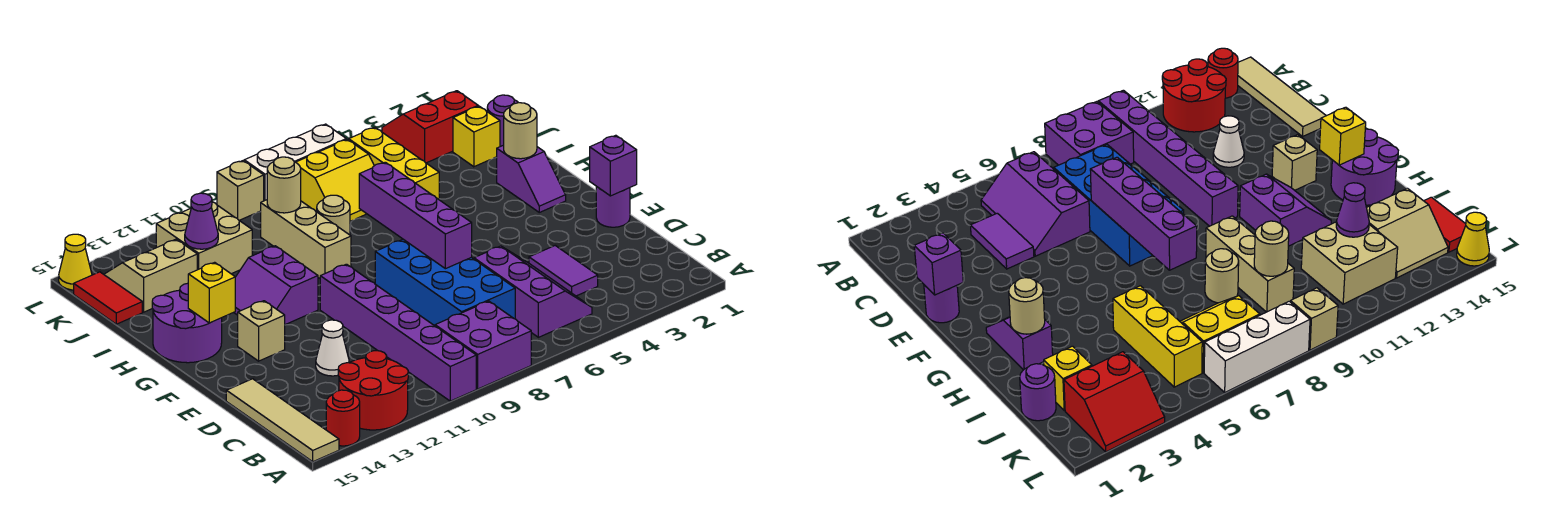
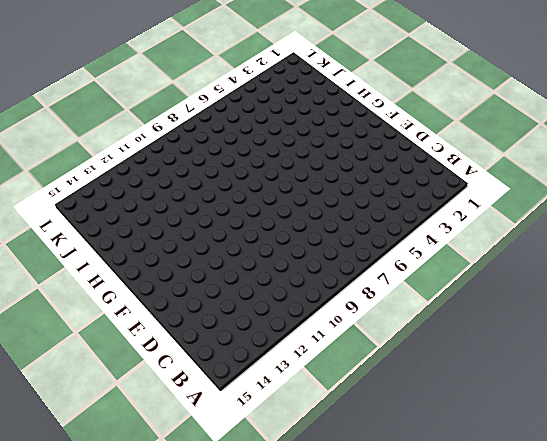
none -> purple 2x2 brick [435,301,531,389]
none -> purple 1x6 brick [320,264,476,401]
none -> red 2x2 round brick [338,351,408,430]
none -> red 1x1 round brick [326,390,360,446]

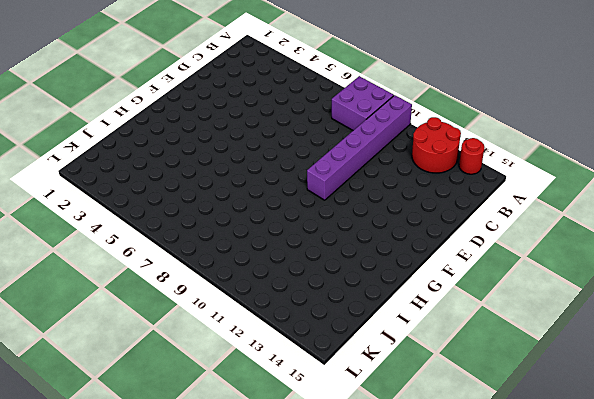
none -> tan 1x4 tile [226,379,339,462]
none -> purple 2x3 slope [474,246,592,337]
none -> purple 1x2 tile [529,246,598,296]
none -> blue 2x4 brick [375,239,515,326]

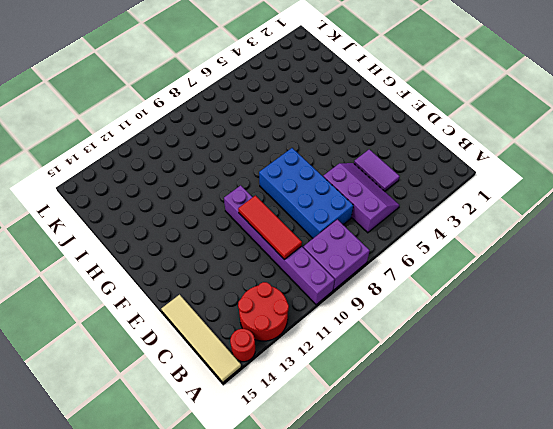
red 1x3 tile [238,196,302,259] -> none
none -> white 1x1 cone [316,320,349,376]
none -> purple 1x1 round brick [596,186,630,227]
none -> tan 1x1 brick [238,301,285,361]
none -> purple 1x2 slope [497,145,566,212]

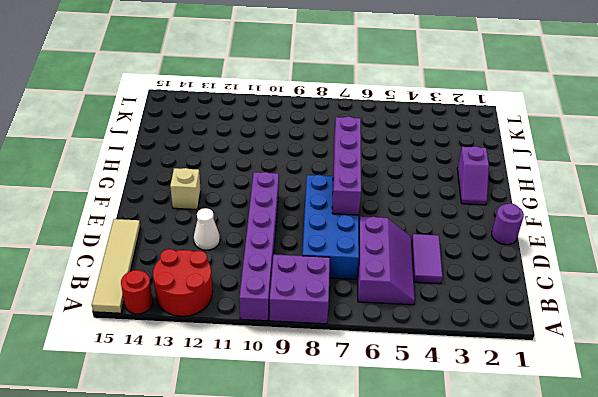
none -> purple 2x2 slope [234,246,318,325]
none -> purple 2x2 round brick [152,283,222,363]
none -> tan 1x3 brick [261,200,351,278]
none -> yellow 1x3 brick [349,127,439,199]

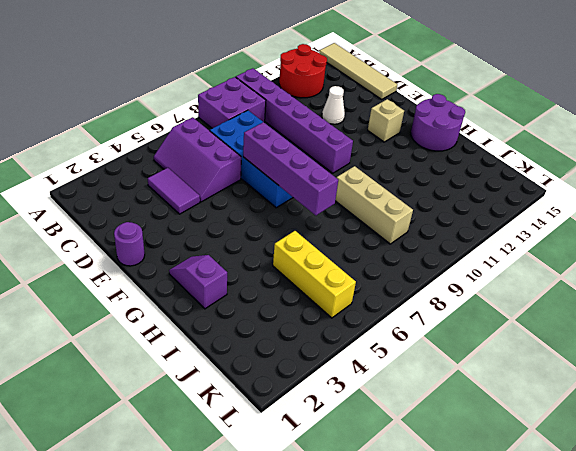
none -> red 1x1 round brick [326,390,360,446]
none -> purple 2x2 slope [234,246,318,325]
none -> tan 1x1 round brick [317,195,350,235]
none -> purple 1x1 round brick [487,95,518,147]

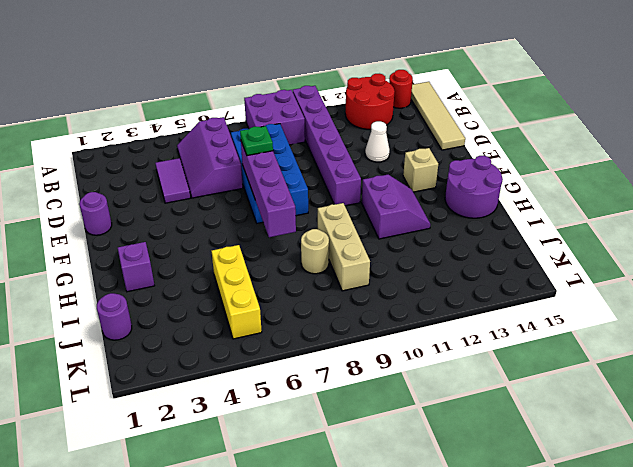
green 1x1 plate [240,126,273,156] -> none
none -> yellow 1x1 brick [453,106,500,167]
none -> yellow 2x2 slope [296,139,374,221]
none -> tan 2x2 brick [156,202,252,274]
none -> tan 2x2 slope [104,239,197,312]

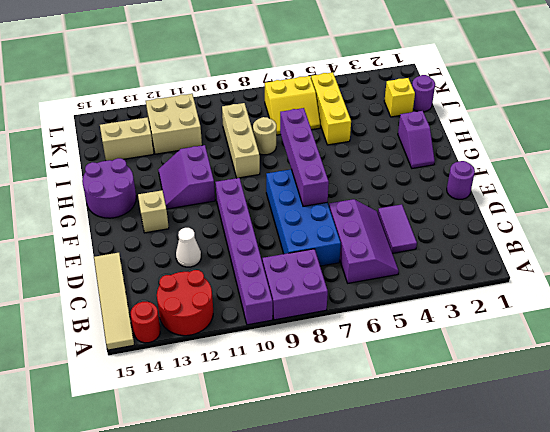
none -> red 1x2 tile [74,272,142,324]
none -> red 2x2 slope [382,91,478,163]
none -> white 1x3 brick [244,124,346,201]
none -> tan 1x1 brick [217,161,264,220]

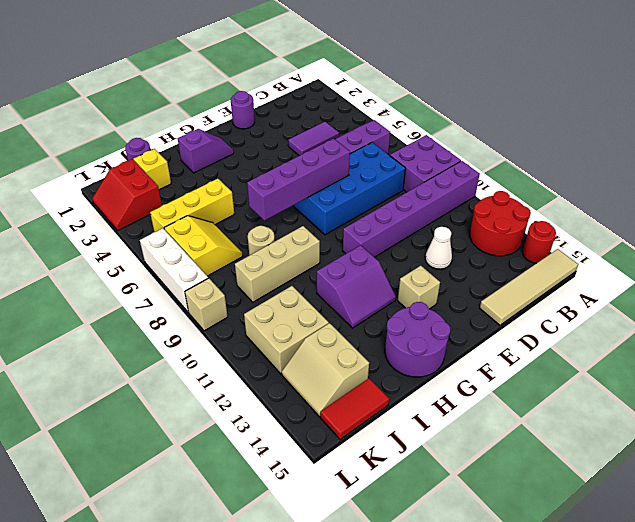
none -> yellow 1x1 cone [59,234,92,290]
none -> purple 1x1 brick [590,135,637,196]
none -> yellow 1x1 brick [188,262,235,323]
none -> tan 1x1 round brick [504,103,537,159]

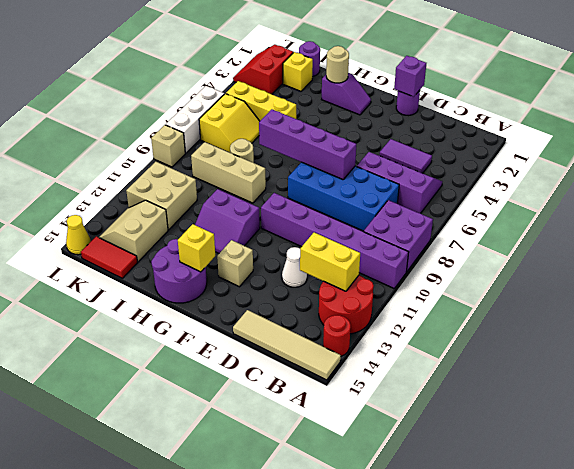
yellow 1x2 brick [300,232,360,291] -> none
none -> tan 1x1 round brick [267,157,301,213]
none -> purple 1x1 cone [185,193,218,249]

